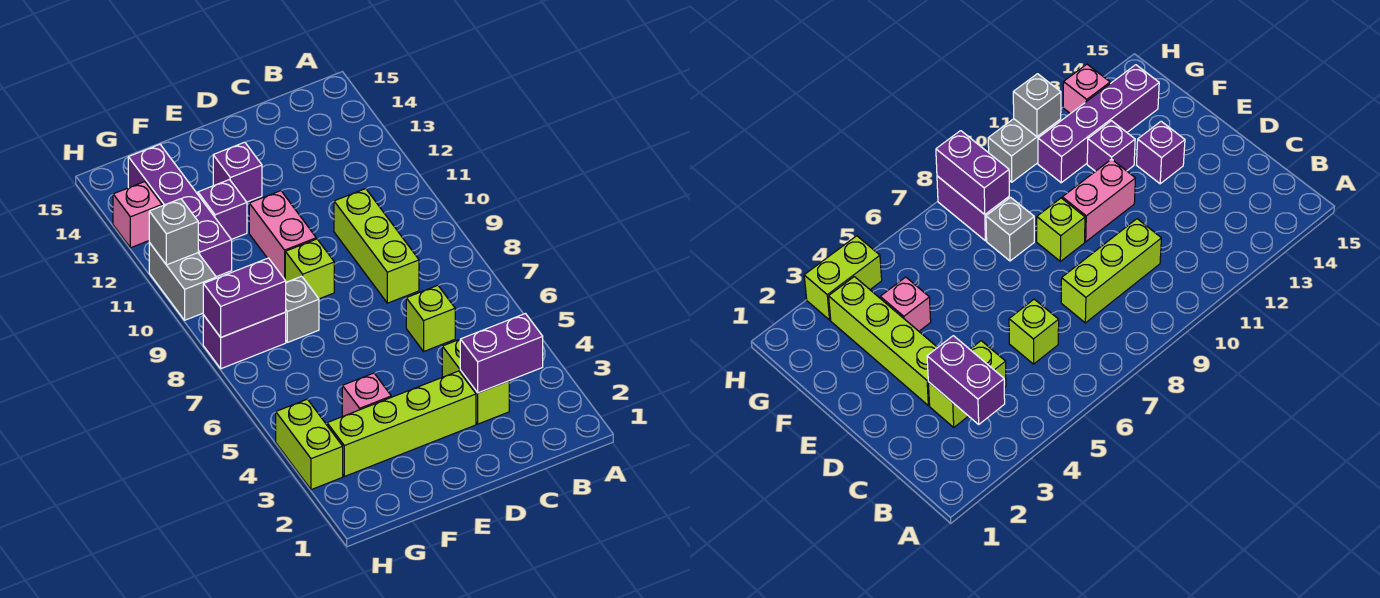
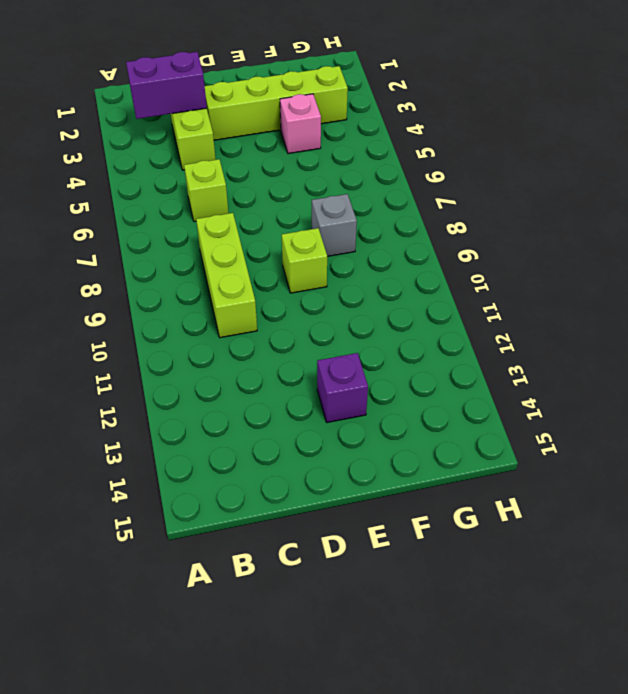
none -> pink 1x2 brick [249,191,316,279]
none -> purple 1x1 brick [198,180,247,239]
none -> purple 1x2 brick [203,312,286,369]

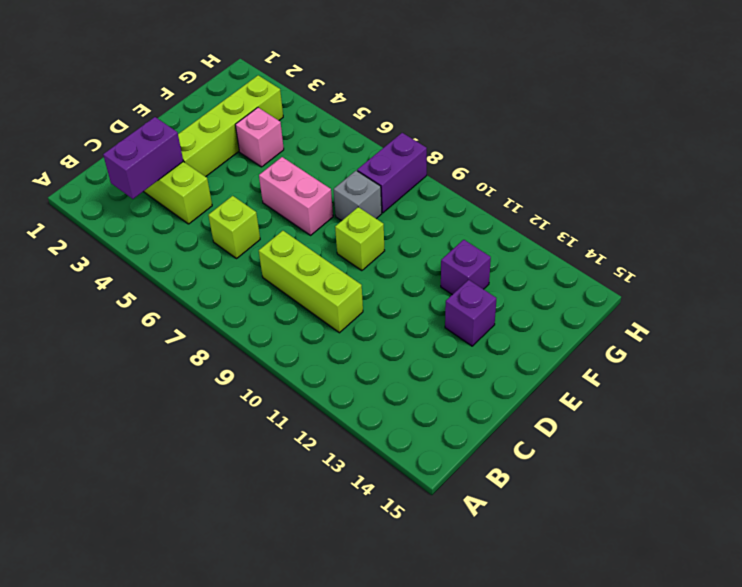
pink 1x2 brick [259,157,333,235] -> pink 1x2 brick moved to [249,191,316,279]
none -> purple 1x4 brick [128,144,232,277]
none -> lime 1x2 brick [276,399,343,490]
none -> grey 1x2 brick [149,243,216,320]

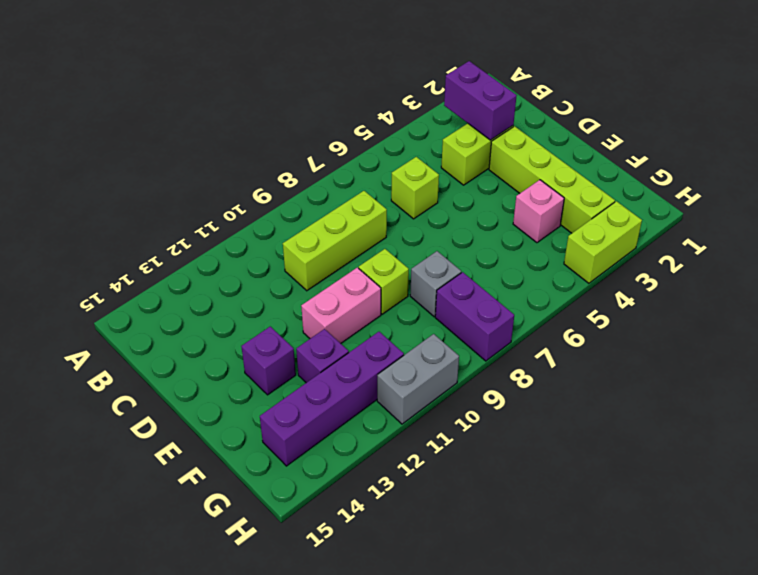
none -> pink 1x1 brick [113,182,162,248]
none -> purple 1x2 brick [203,258,286,337]
none -> grey 1x1 brick [149,199,198,265]

